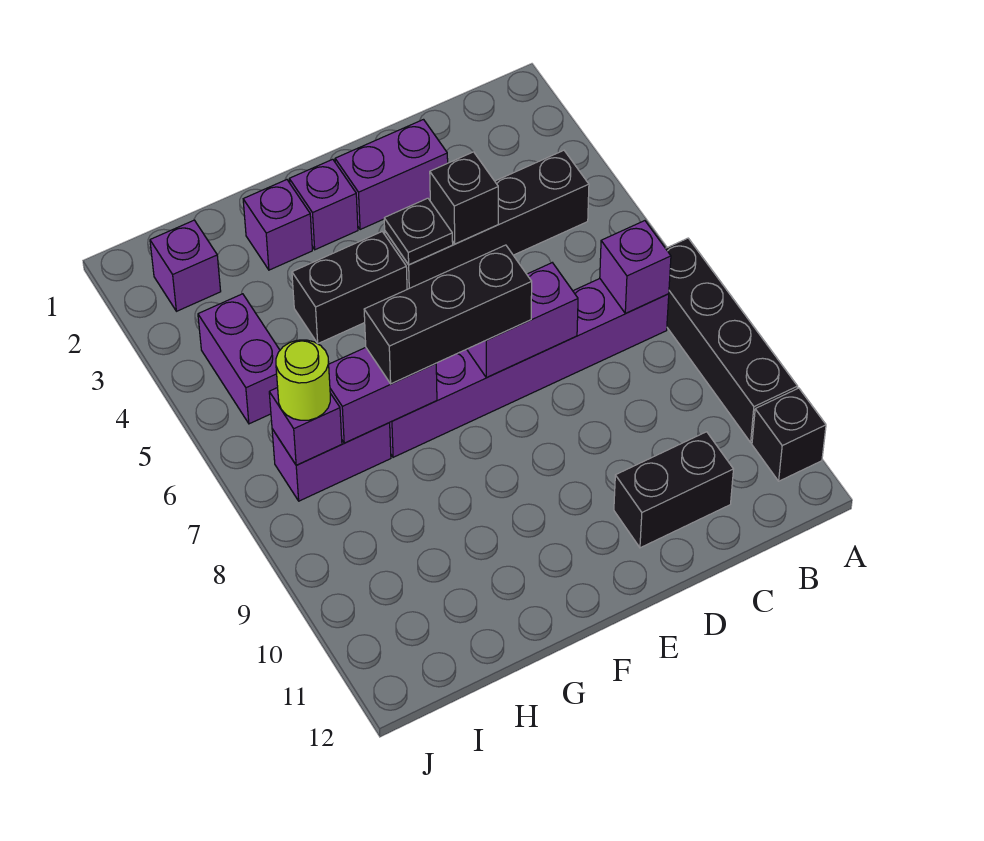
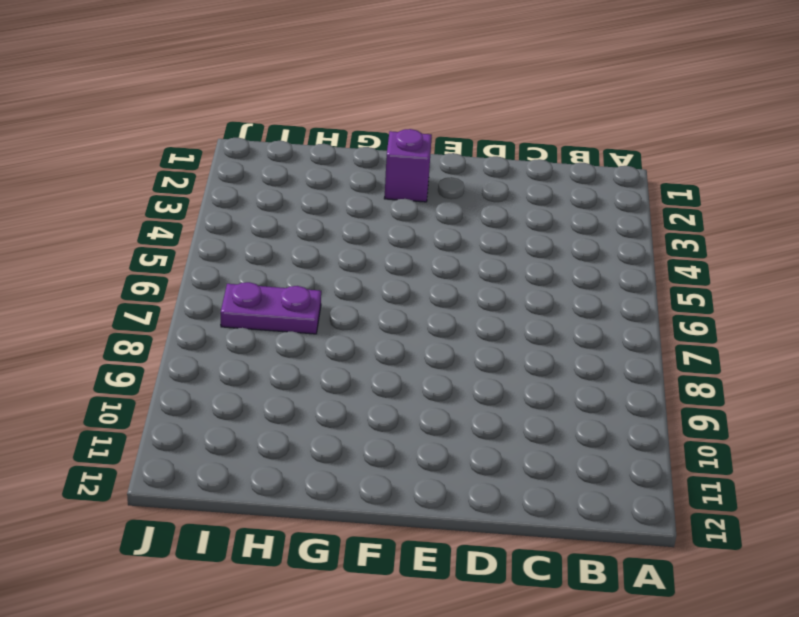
purple 1x2 plate [221,282,321,334] -> purple 1x2 brick [272,423,391,501]
none -> black 1x4 brick [666,238,798,442]
none -> black 1x1 brick [752,388,826,481]
none -> black 1x4 brick [385,150,589,289]

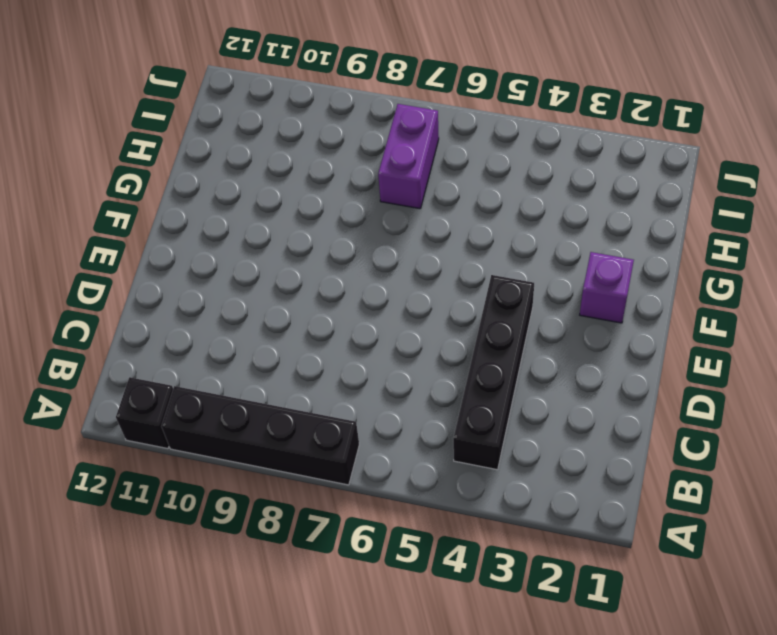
none -> purple 1x6 brick [390,279,669,457]
none -> black 1x2 brick [614,432,733,548]
none -> purple 1x2 brick [335,120,448,230]

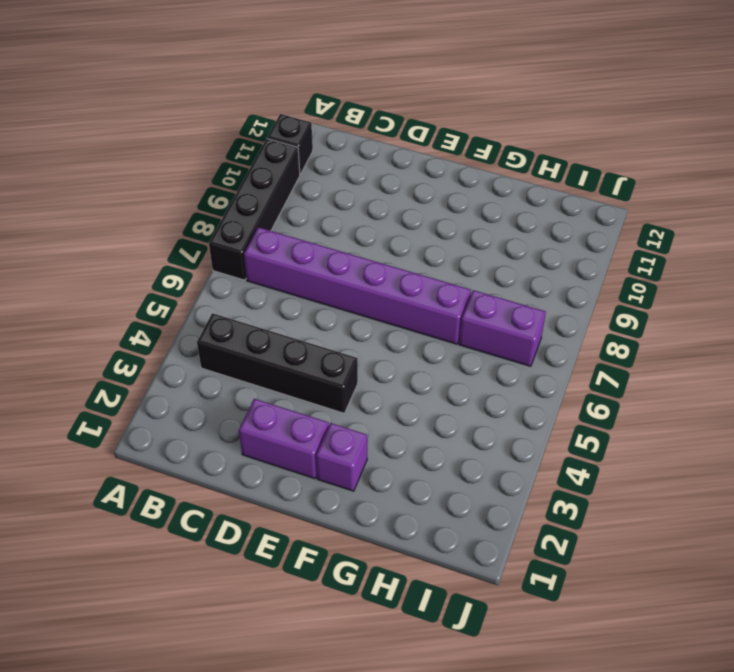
none -> black 1x2 brick [614,432,733,548]
none -> black 1x2 brick [292,232,407,343]
none -> purple 1x1 brick [243,180,312,270]

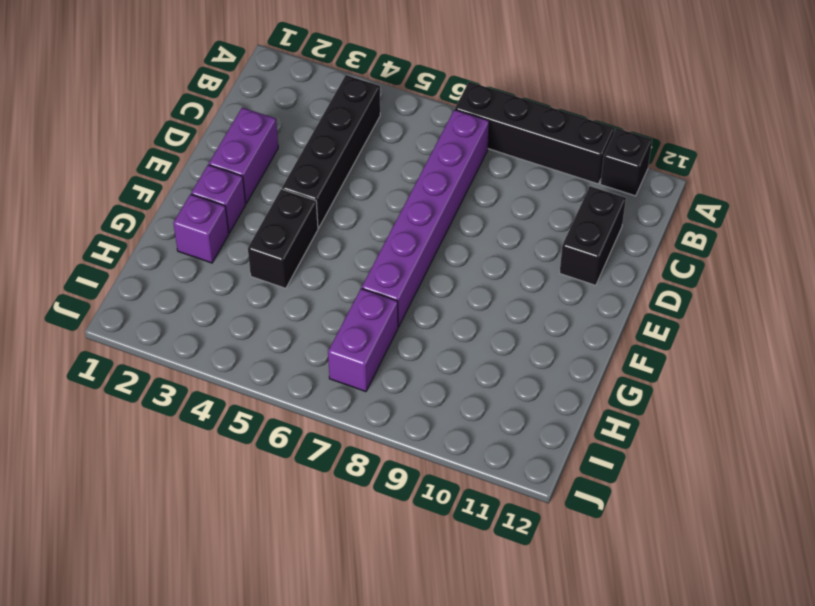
none -> purple 1x1 brick [150,220,221,311]
none -> purple 1x2 brick [198,294,280,424]
none -> purple 1x1 brick [600,221,671,313]

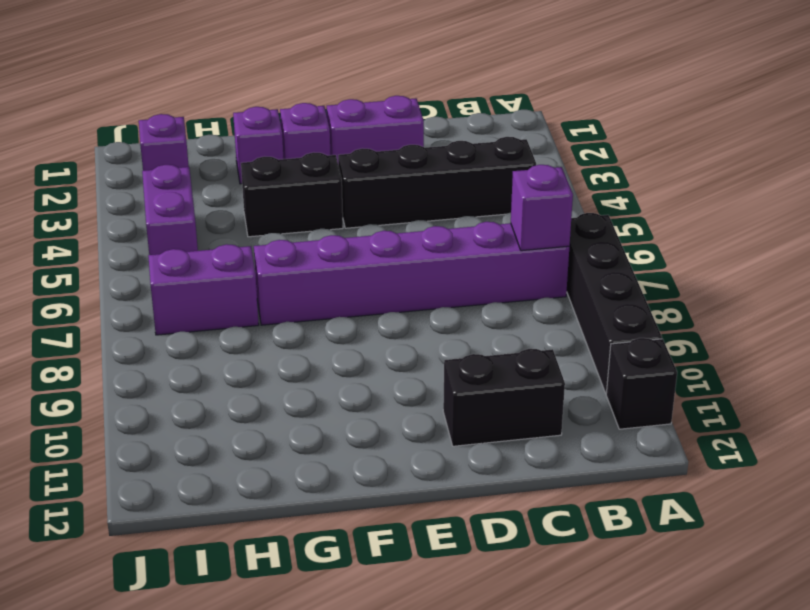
none -> black 1x1 brick [430,152,498,244]
none -> purple 1x2 brick [467,263,578,377]
none -> black 1x1 plate [384,198,453,265]

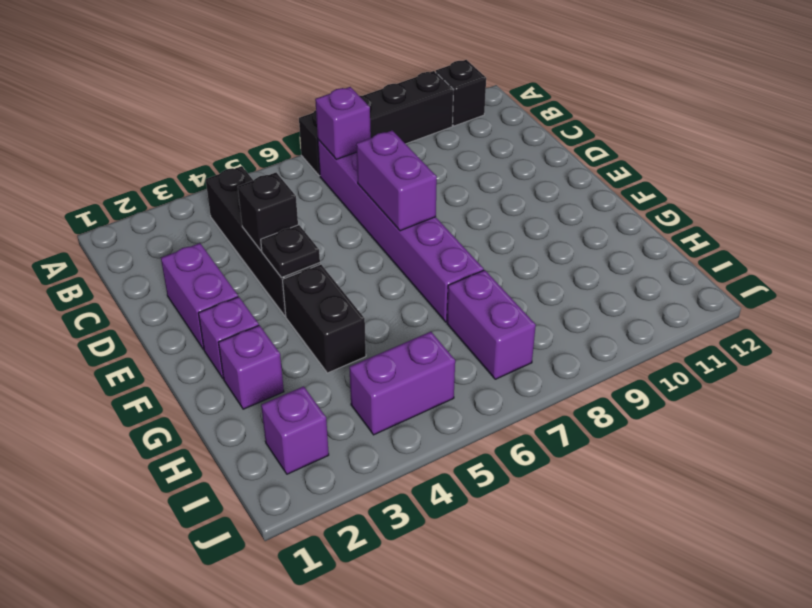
none -> black 1x2 brick [614,432,733,548]
none -> purple 1x2 brick [329,348,437,443]
none -> purple 1x1 brick [269,388,342,465]

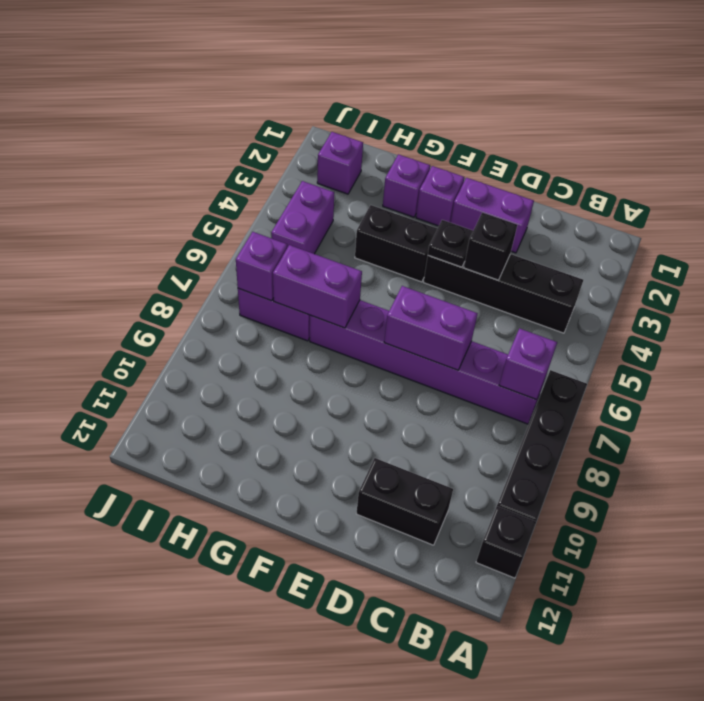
none -> black 1x3 brick [364,245,532,384]
none -> lime 1x1 round brick [276,340,330,420]

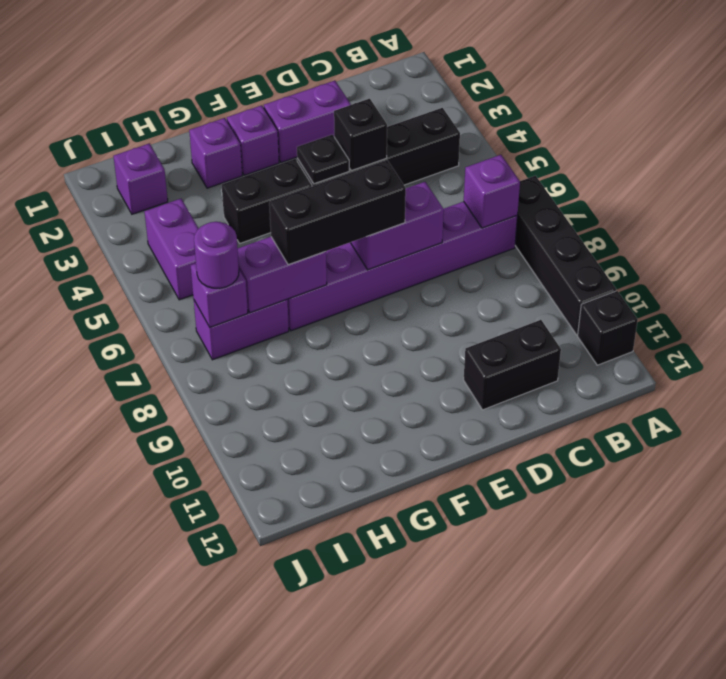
purple 1x1 round brick [194,222,239,288] -> lime 1x1 round brick [276,340,330,420]

